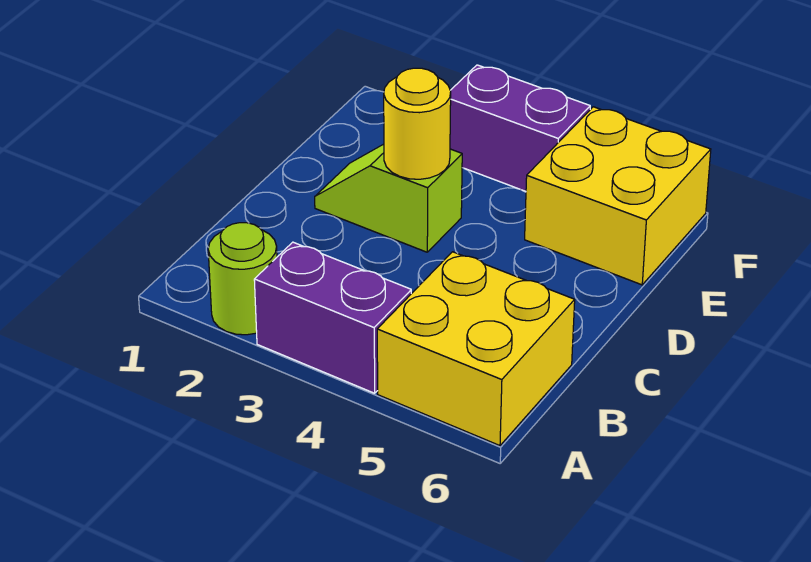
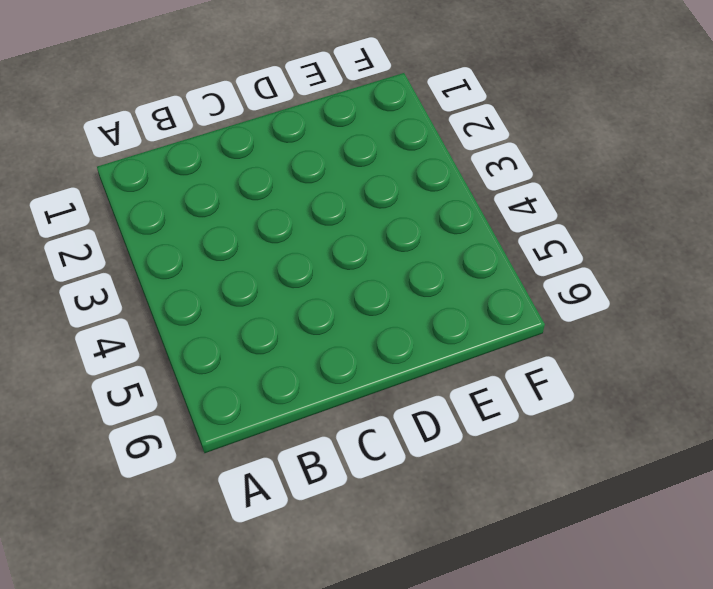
none -> lime 1x1 round brick [208,223,277,335]
none -> purple 1x2 brick [254,242,411,393]

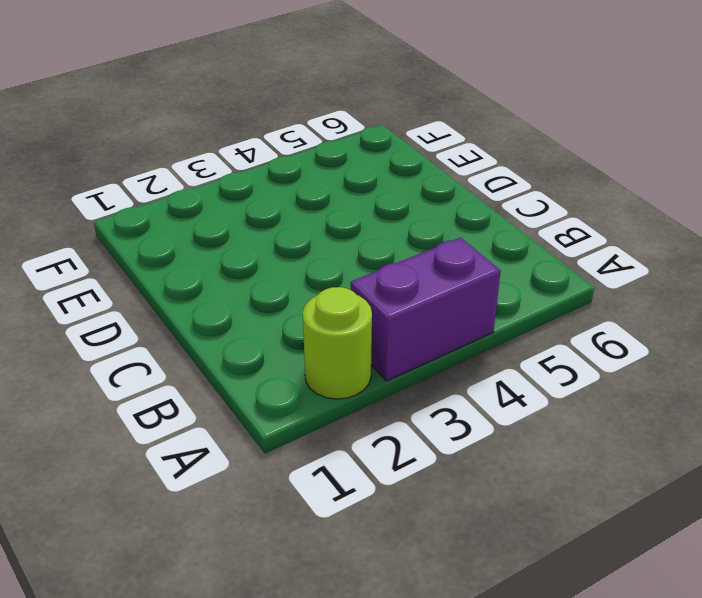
none -> yellow 2x2 brick [377,252,575,446]
none -> lime 1x2 slope [315,144,462,252]

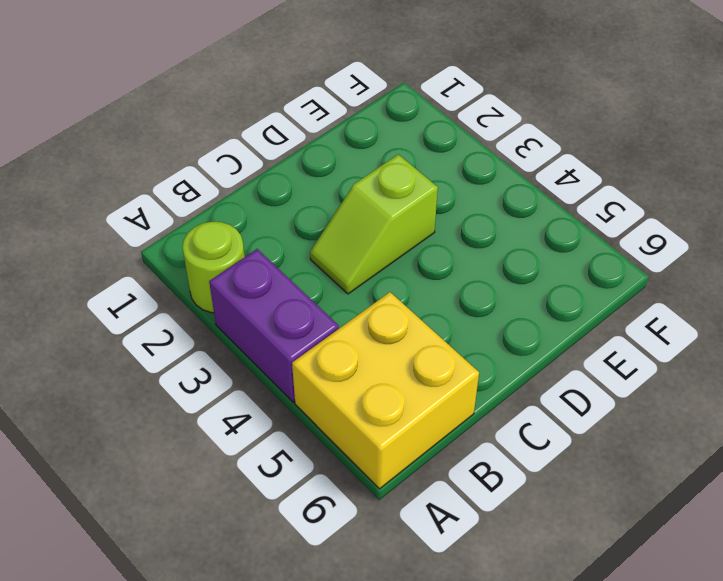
lime 1x2 slope [310,154,438,294] -> lime 1x2 slope turned to [315,144,462,252]
none -> yellow 2x2 brick [525,107,711,285]
none -> purple 1x2 brick [450,65,590,191]

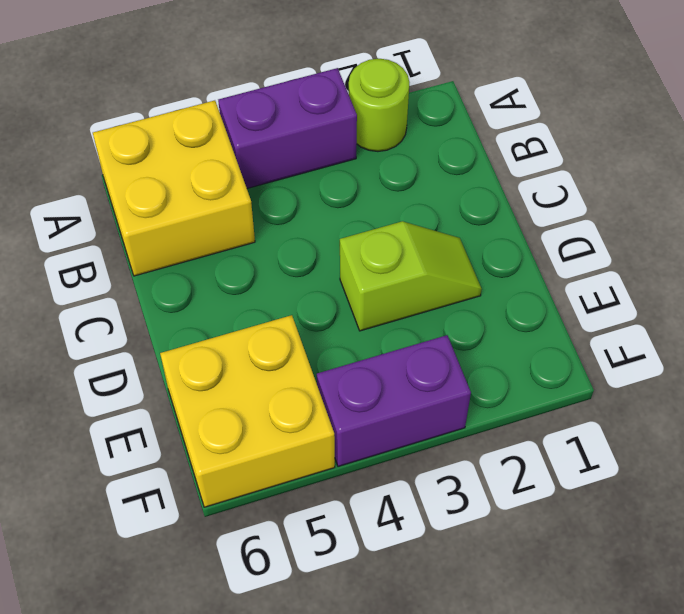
none -> yellow 1x1 round brick [384,68,451,179]

